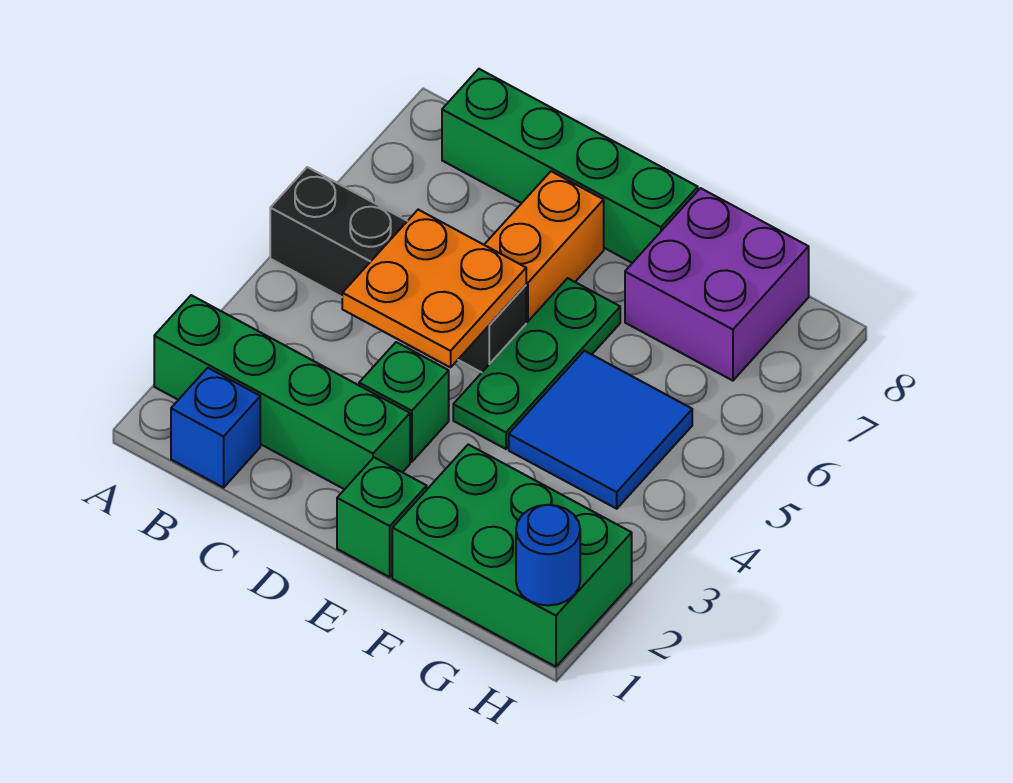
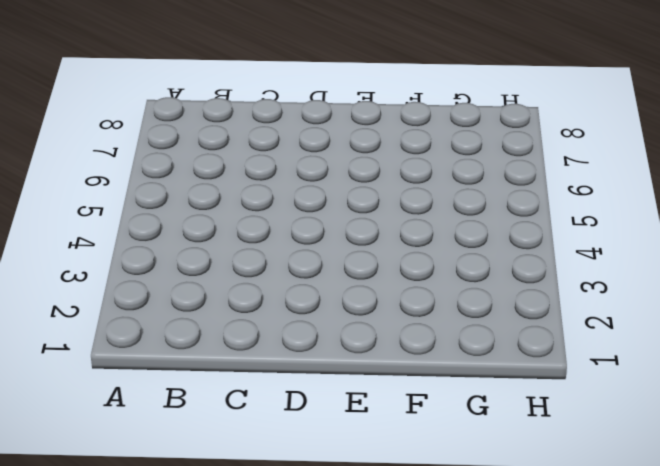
none -> green 1x4 brick [154,295,410,489]
none -> black 1x4 brick [270,167,526,372]
none -> blue 1x1 brick [171,368,260,488]

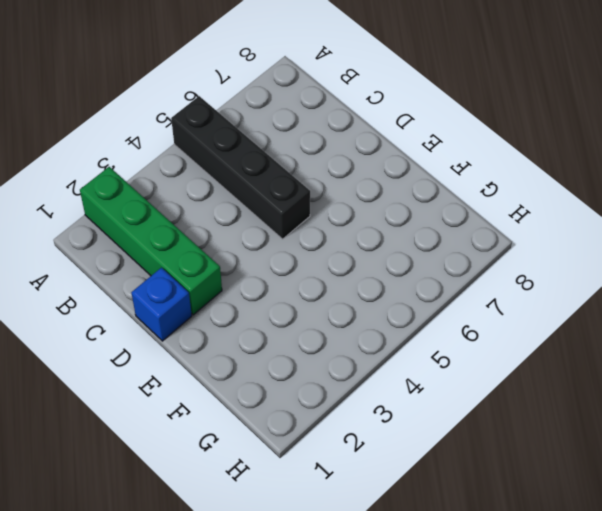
blue 1x1 brick [131,268,192,341] -> blue 1x1 brick moved to [171,368,260,488]
none -> green 1x4 brick [442,69,698,263]
none -> green 1x1 brick [359,342,449,462]
none -> orange 1x2 brick [484,171,604,323]

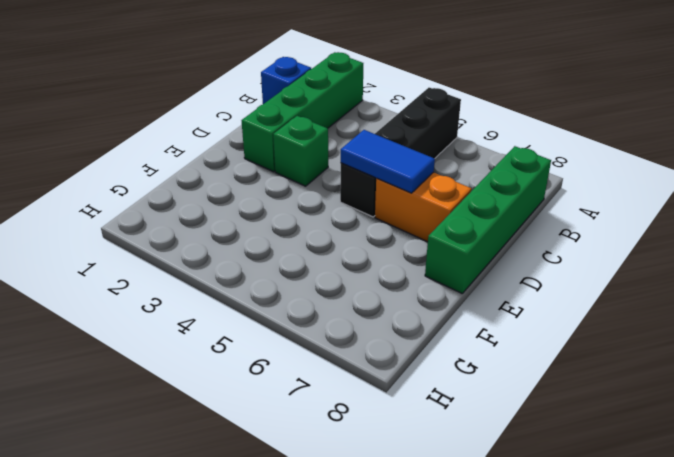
blue 1x2 tile [341,130,435,193] -> orange 2x2 plate [342,210,526,367]
none -> green 1x1 brick [337,457,427,577]
none -> green 1x3 plate [453,278,620,449]
none -> green 2x3 brick [392,445,632,667]

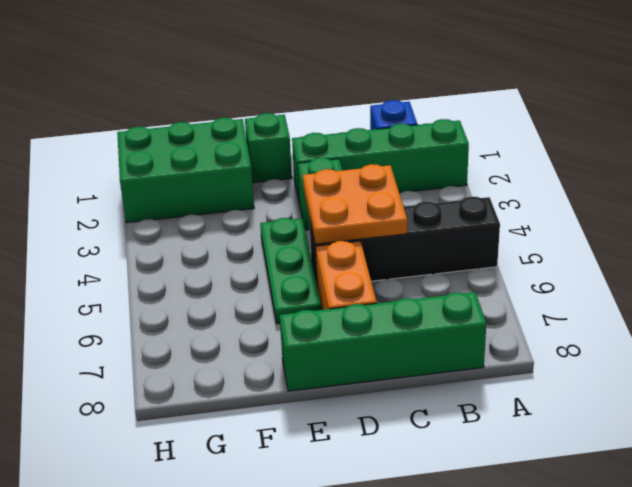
none -> blue 2x2 tile [509,351,692,509]
none -> purple 2x2 brick [625,188,809,381]
none -> blue 1x1 round brick [516,505,580,606]

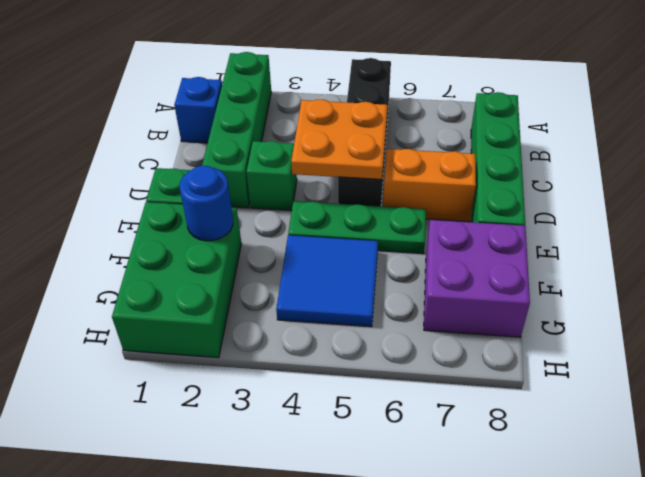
blue 1x1 round brick [180,166,233,241] -> blue 1x1 round brick moved to [516,505,580,606]

